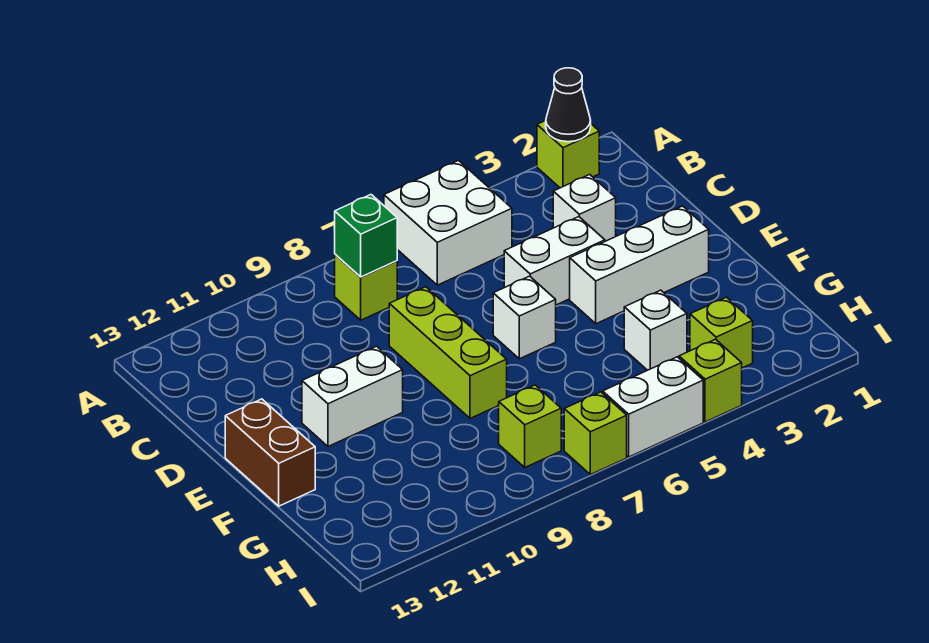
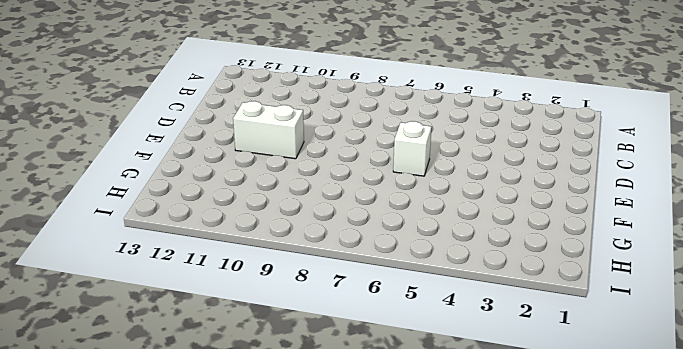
none -> lime 1x1 brick [537,121,599,188]
none -> white 2x2 brick [384,161,512,285]
none -> lime 1x1 brick [335,254,397,320]

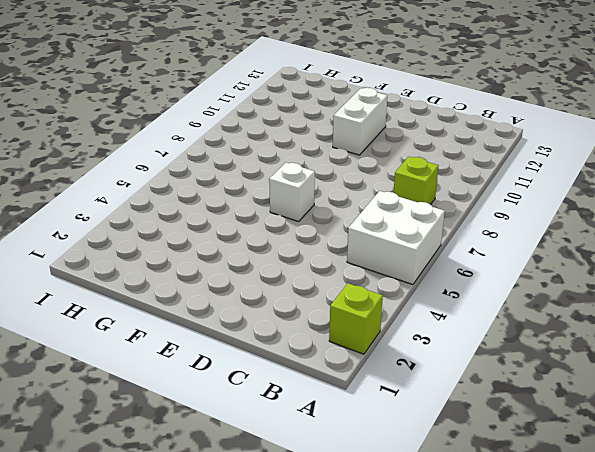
none -> white 1x1 brick [553,175,616,241]
none -> white 1x2 brick [504,217,605,305]
none -> lime 1x3 brick [389,287,507,418]

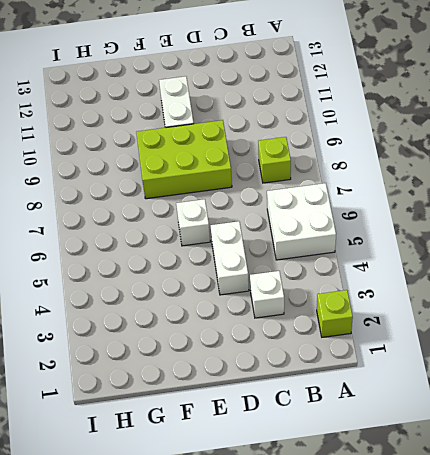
lime 2x3 brick [136,120,232,199] -> lime 1x3 brick [389,287,507,418]
none -> white 1x3 brick [570,206,709,324]
none -> brown 1x2 brick [225,399,315,506]
none -> white 1x1 brick [624,290,687,370]

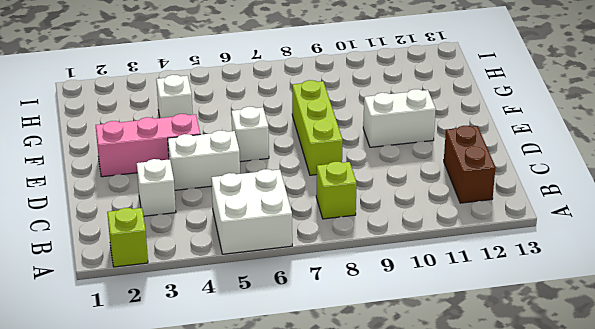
brown 1x2 brick [444,126,496,203] -> brown 1x2 brick moved to [225,399,315,506]
pink 1x3 brick [96,114,200,177] -> white 1x3 brick [570,206,709,324]
none -> lime 1x1 brick [690,297,753,368]
none -> lime 1x1 brick [499,385,561,467]
none -> lime 1x1 brick [679,339,742,422]

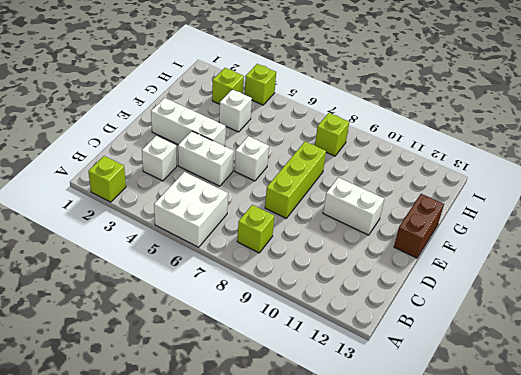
none -> white 1x2 brick [603,357,703,457]
none -> lime 1x1 brick [564,392,627,475]
none -> black 1x1 cone [546,68,591,142]

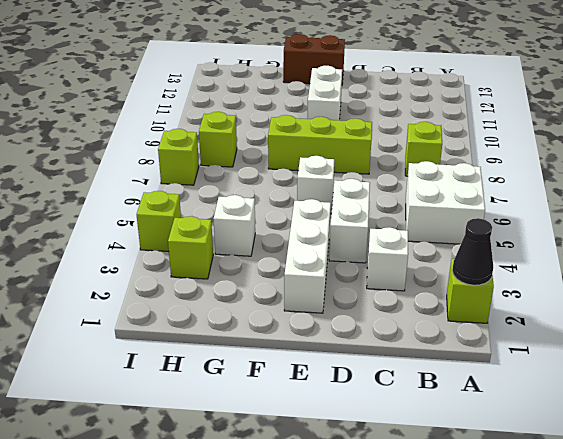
none -> white 1x2 brick [603,357,703,457]
none -> green 1x1 brick [335,195,397,277]

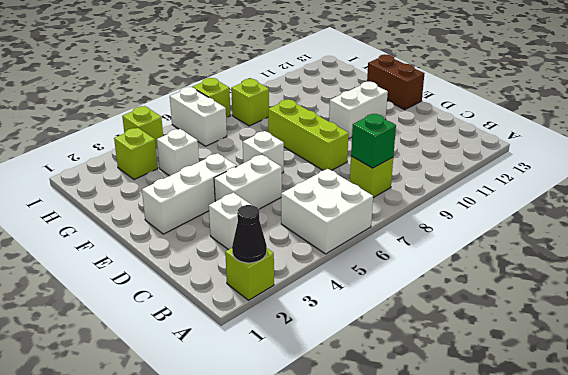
white 1x2 brick [170,87,227,146] -> white 1x2 brick turned to [603,357,703,457]

